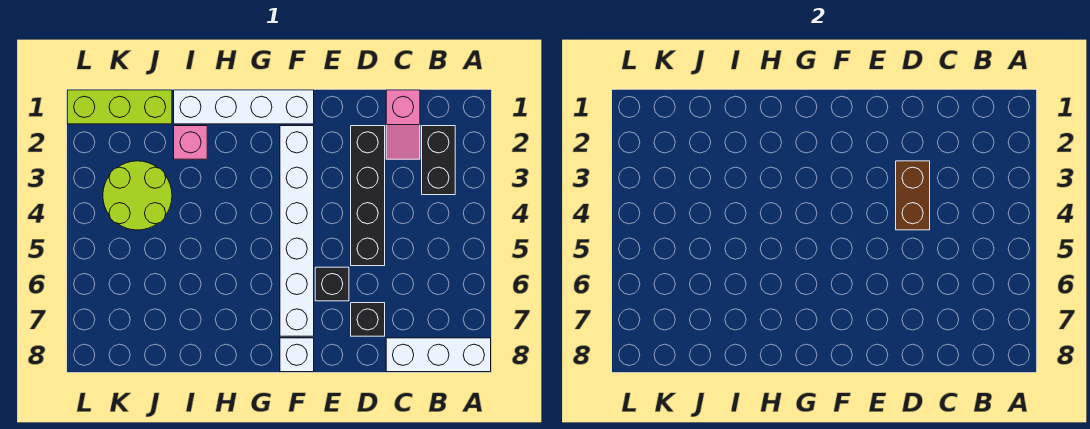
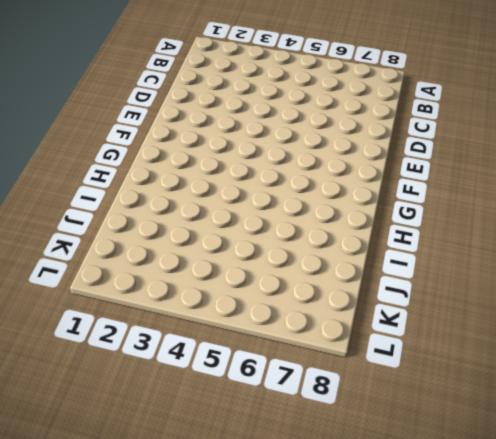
none -> white 1x3 brick [386,338,491,372]
none -> black 1x2 brick [422,126,455,195]
none -> pink 1x2 slope [386,90,420,159]

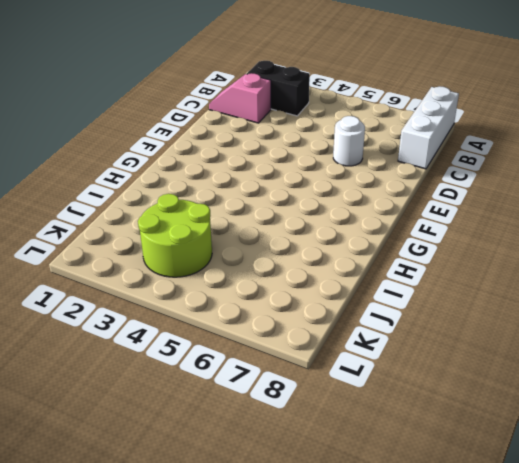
pink 1x2 slope [209,73,271,123] -> pink 1x2 slope turned to [386,90,420,159]
white 1x1 round brick [333,116,365,166] -> none
none -> black 1x4 brick [351,126,385,266]
none -> black 1x1 brick [351,303,385,336]
none -> black 1x1 brick [315,267,349,301]

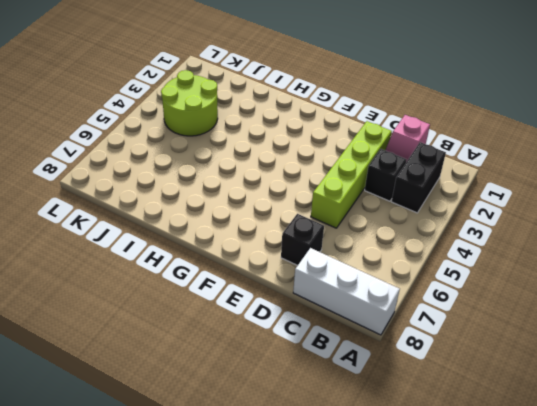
black 1x1 brick [365,149,407,201] -> black 1x1 brick moved to [315,267,349,301]
lime 1x4 brick [311,121,392,228] -> black 1x4 brick [351,126,385,266]
none -> white 1x4 brick [174,90,314,124]
none -> white 1x6 brick [280,126,314,336]
none -> white 1x1 brick [280,338,314,372]

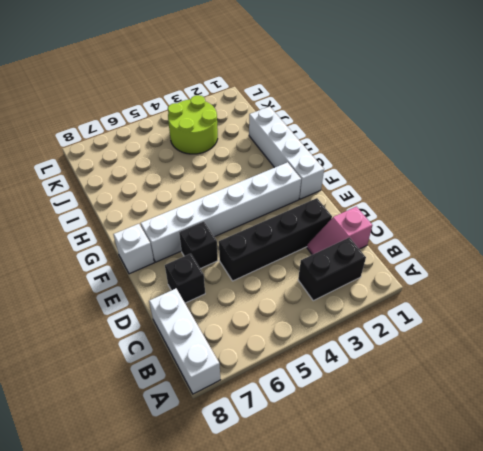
none -> pink 1x1 brick [174,126,207,159]
none -> lime 1x3 brick [67,90,172,124]
none -> brown 1x2 brick [896,161,930,230]

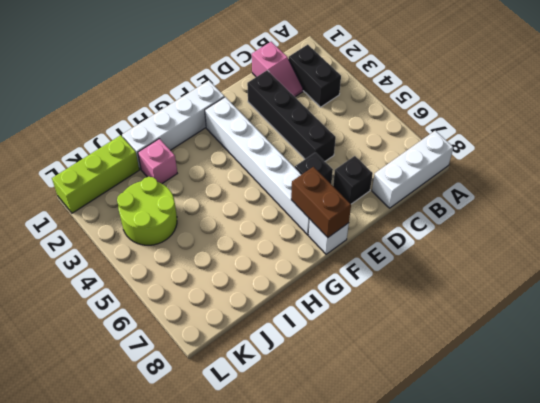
brown 1x2 brick [291,167,351,237] -> brown 1x2 brick moved to [896,161,930,230]

